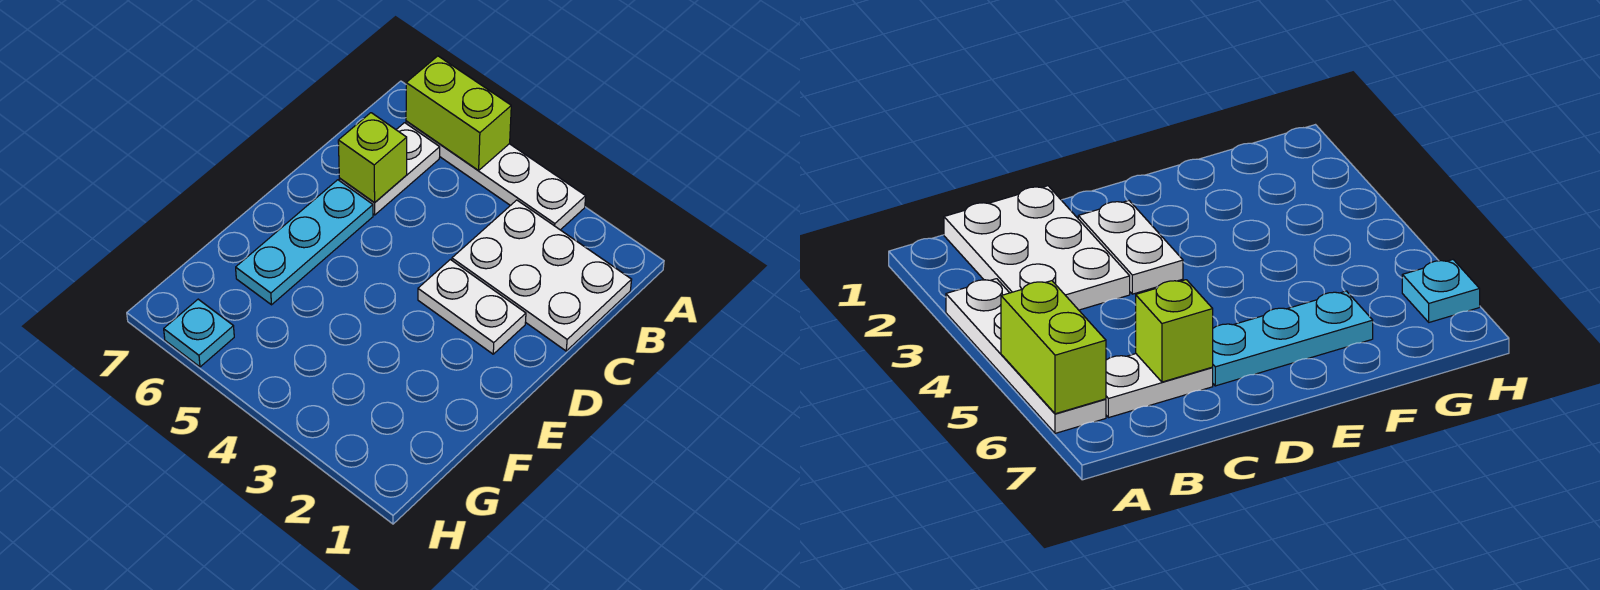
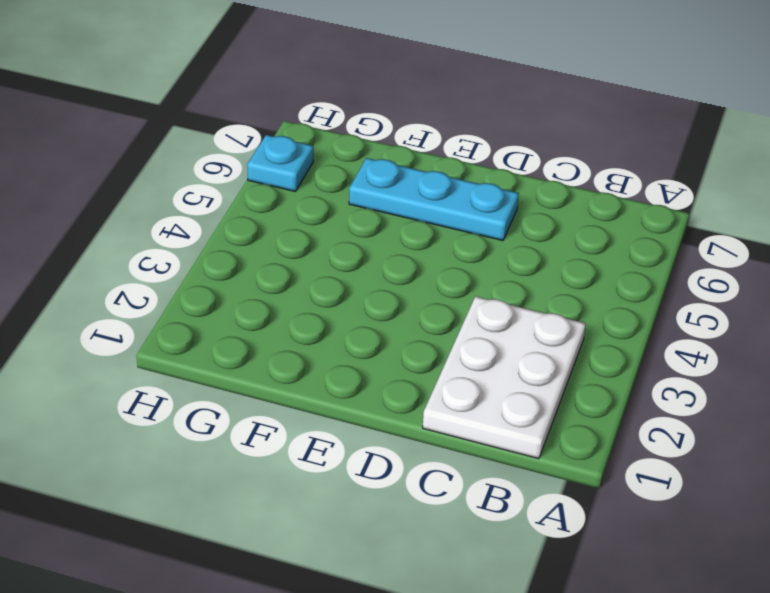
none -> white 1x4 plate [406,121,586,230]
none -> white 1x2 plate [339,123,440,215]

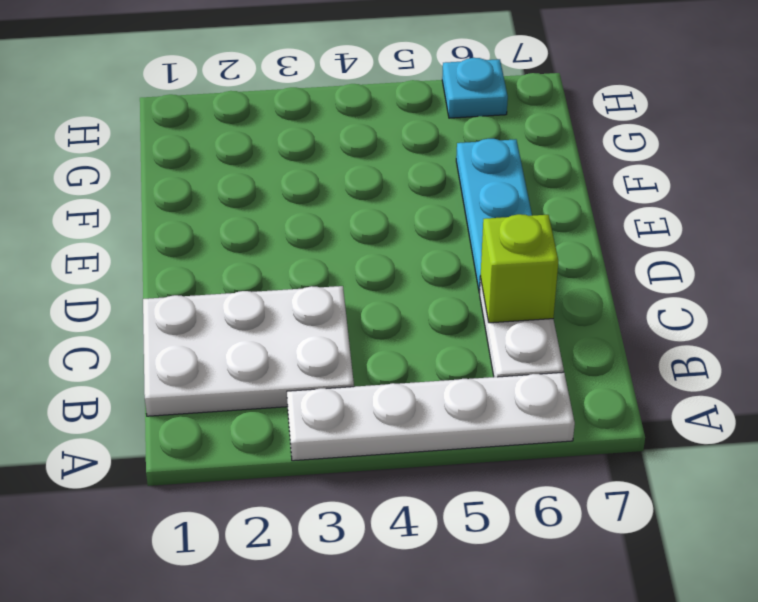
none -> white 1x2 plate [418,260,526,354]
none -> lime 1x2 brick [406,56,511,171]

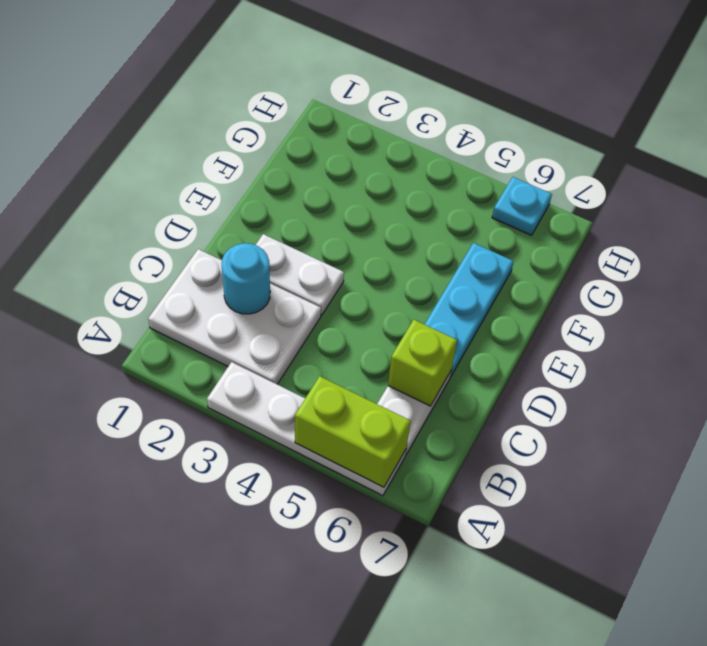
cyan 1x1 round brick [222,243,270,314] -> none

